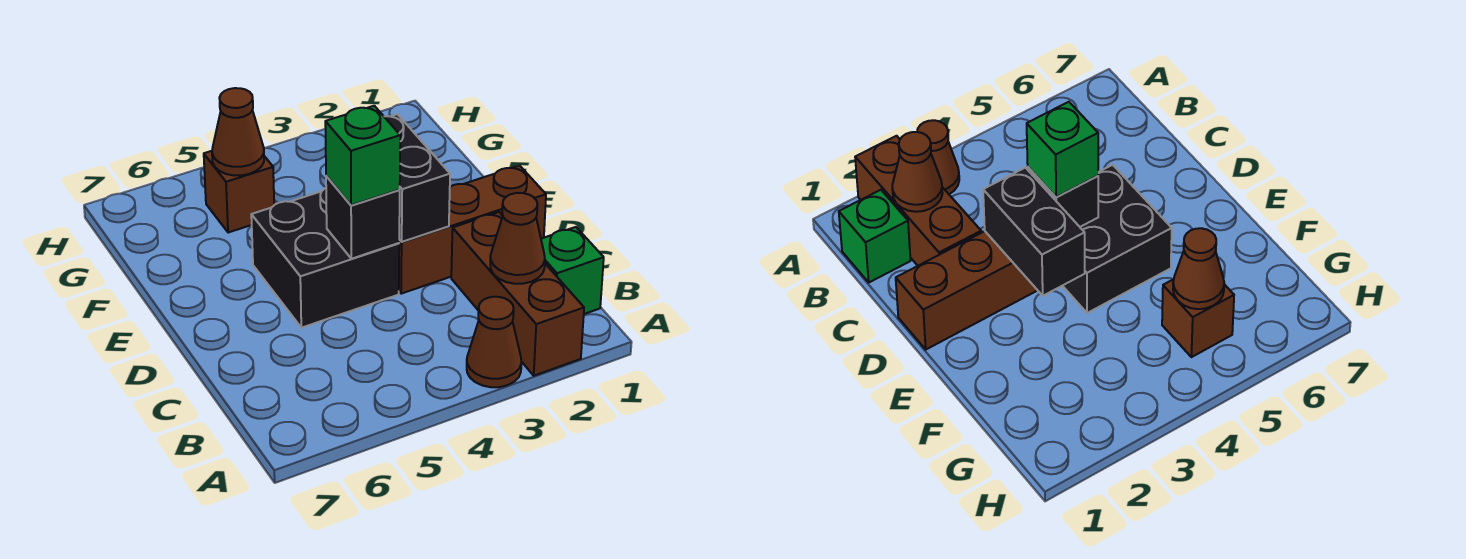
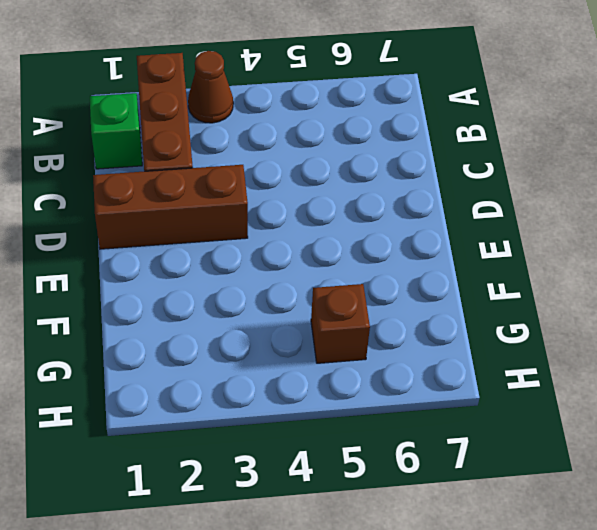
none -> black 2x2 brick [251,188,399,328]
none -> brown 1x1 cone [490,193,545,284]

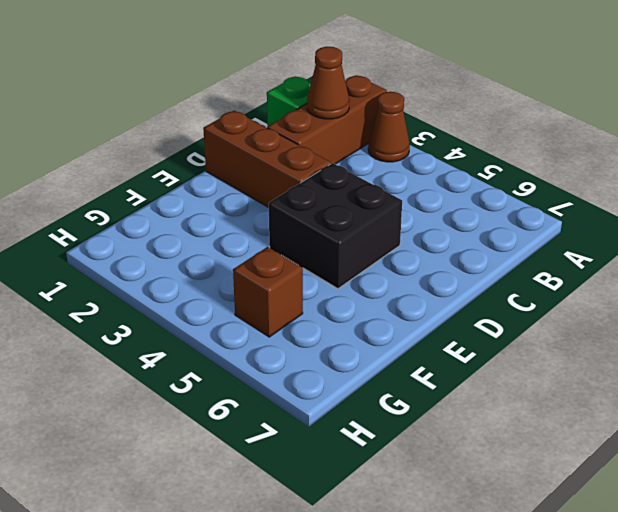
none -> black 1x2 brick [384,114,450,242]
none -> black 1x1 brick [326,176,400,259]

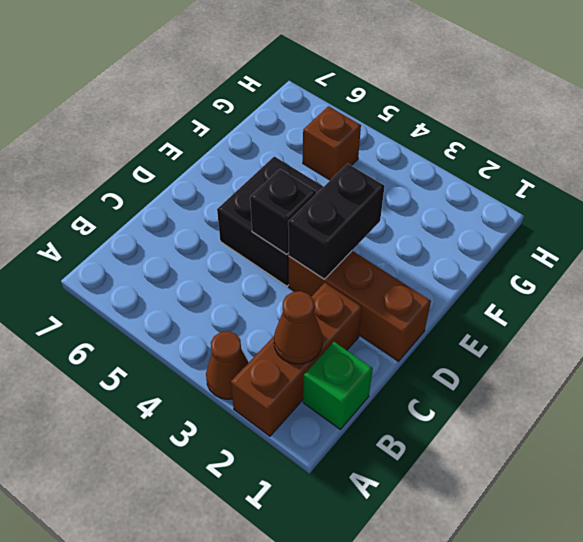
none -> brown 1x1 cone [212,88,264,176]
none -> green 1x1 brick [325,106,400,205]

